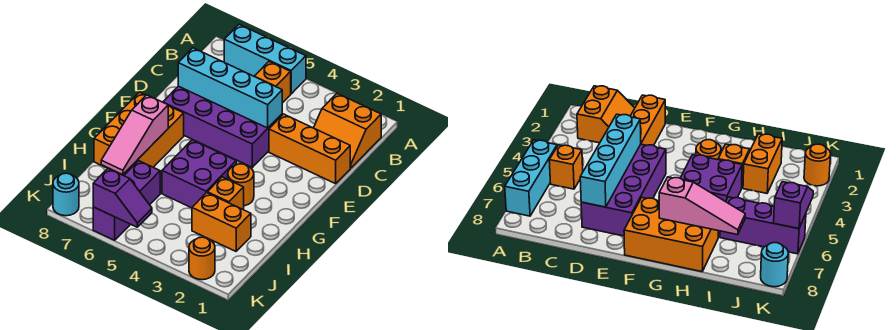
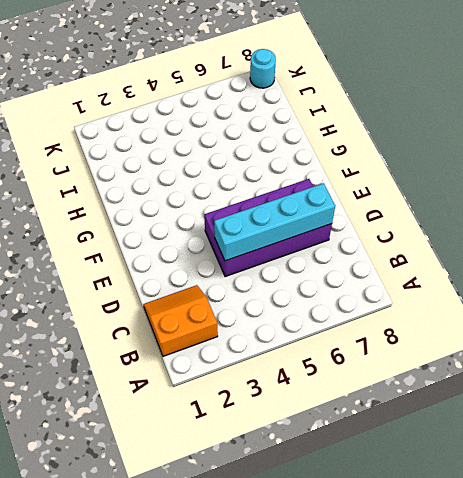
none -> cyan 1x3 brick [224,24,306,94]
none -> orange 1x1 brick [255,62,291,103]
none -> orange 1x3 brick [269,114,350,184]

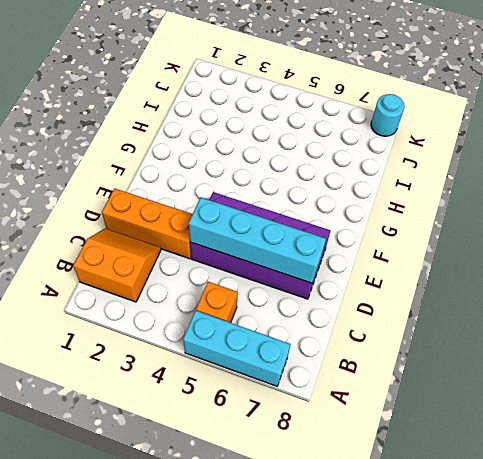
none -> orange 2x3 brick [94,92,184,176]
none -> orange 1x1 round brick [228,164,254,206]
none -> purple 2x2 brick [162,140,236,208]

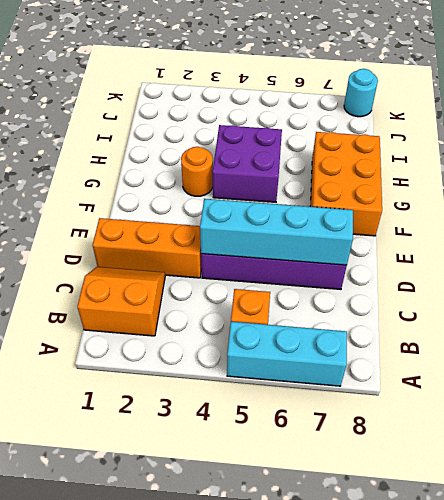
none -> orange 1x1 brick [207,177,244,210]
none -> orange 1x2 brick [192,193,251,251]
none -> purple 1x3 brick [93,161,160,240]

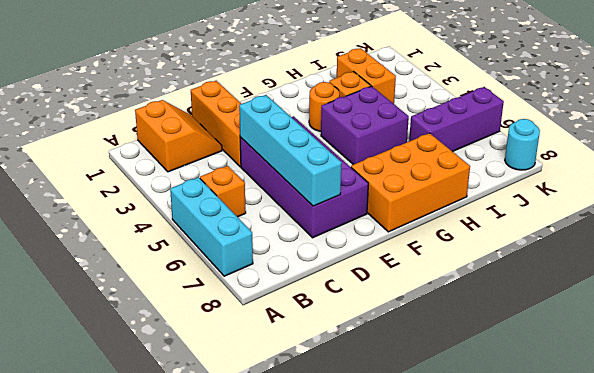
none -> orange 1x1 round brick [189,237,215,280]
none -> pink 1x3 slope [101,95,168,175]
none -> purple 1x2 slope [93,169,152,227]

